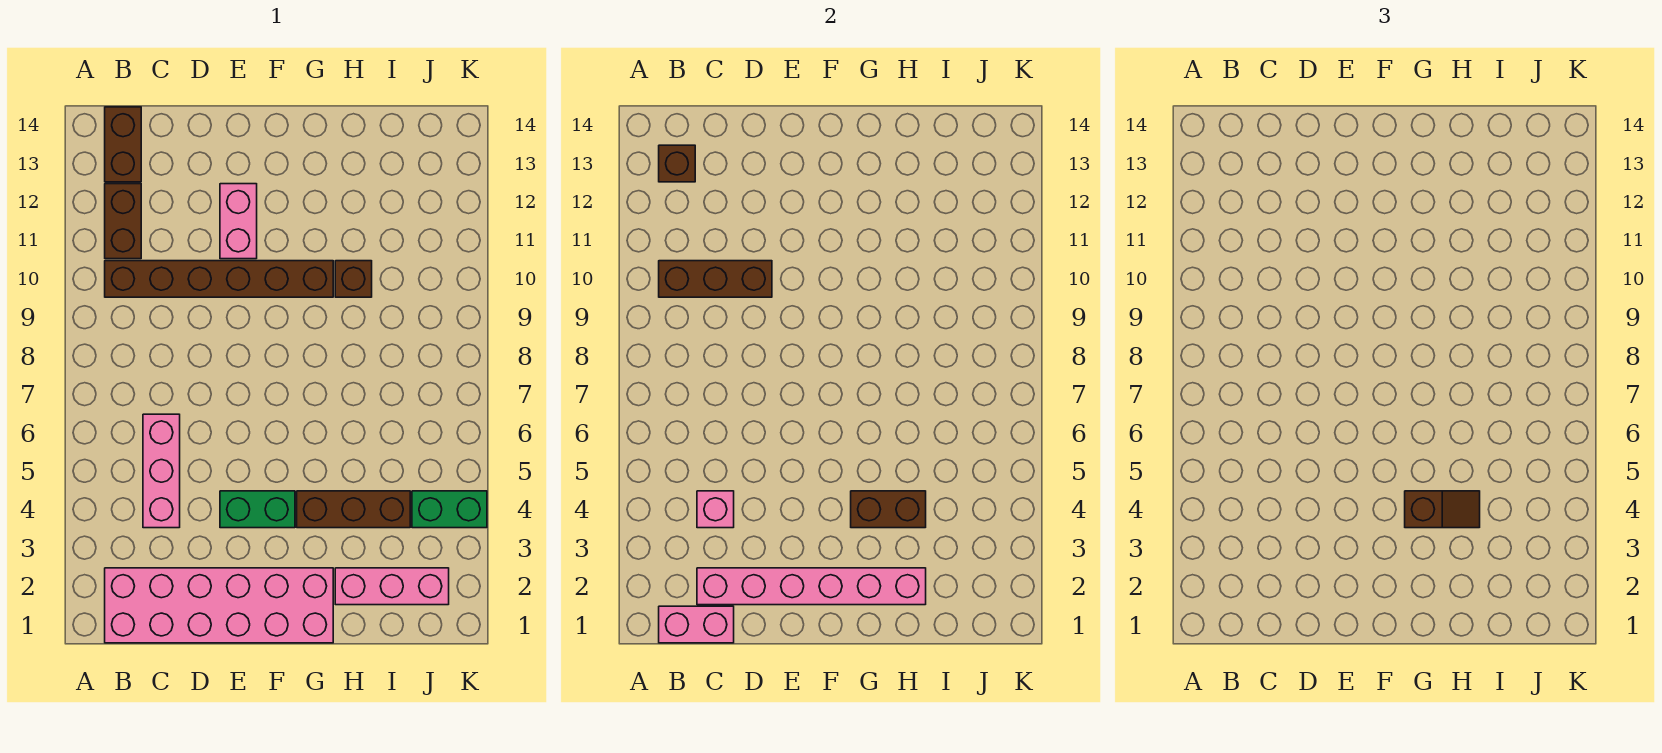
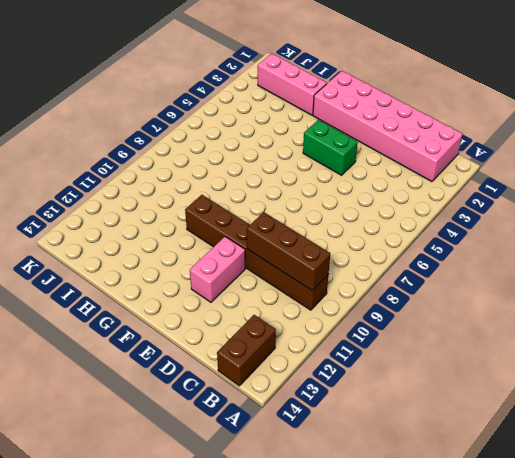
none -> brown 1x2 brick [105,184,141,259]
none -> pink 1x3 brick [143,414,180,528]
none -> brown 1x3 brick [297,491,410,528]

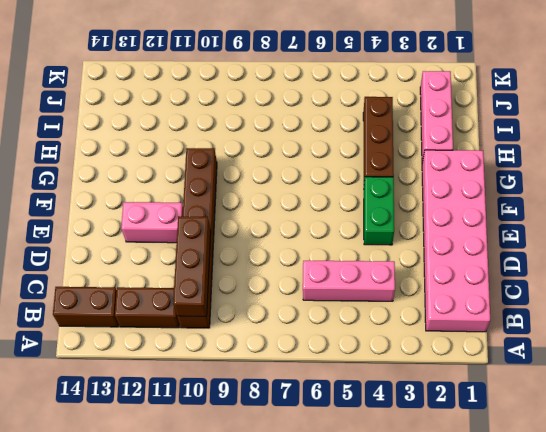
none -> brown 1x1 brick [335,261,372,297]
none -> green 1x2 brick [412,491,487,528]
none -> pink 1x2 brick [659,606,734,643]

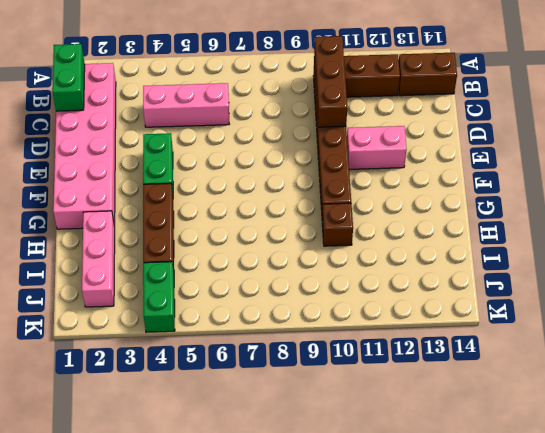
green 1x2 brick [52,44,85,111] -> pink 1x2 brick [659,606,734,643]
none -> brown 1x1 brick [659,145,695,182]
none -> pink 1x6 brick [697,568,926,605]
none -> pink 1x1 brick [697,491,734,528]

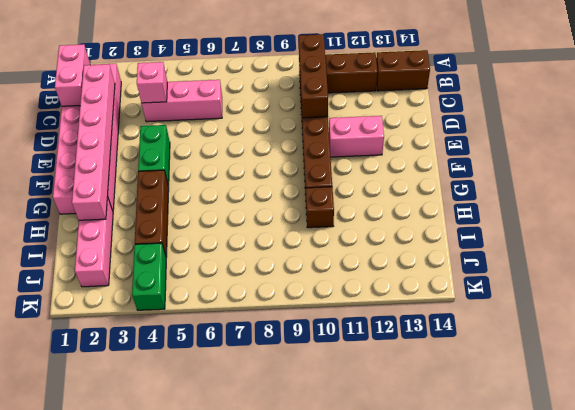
none -> brown 1x1 brick [659,145,695,182]
none -> brown 1x2 brick [851,491,926,528]
none -> brown 1x2 slope [1405,491,1480,528]

